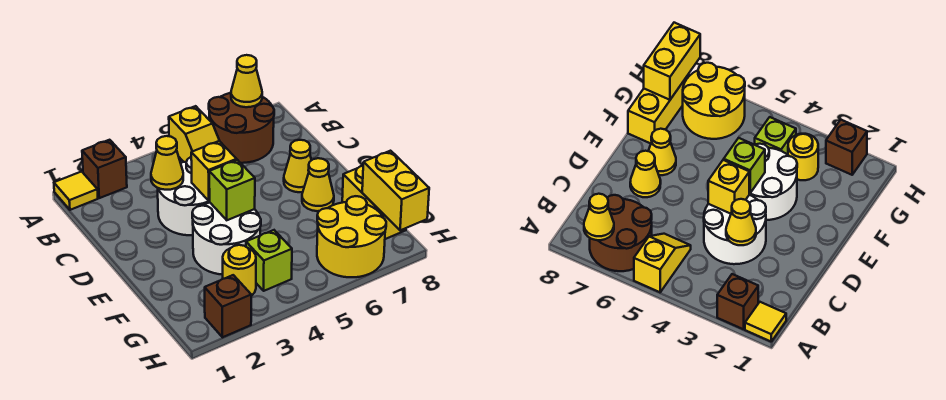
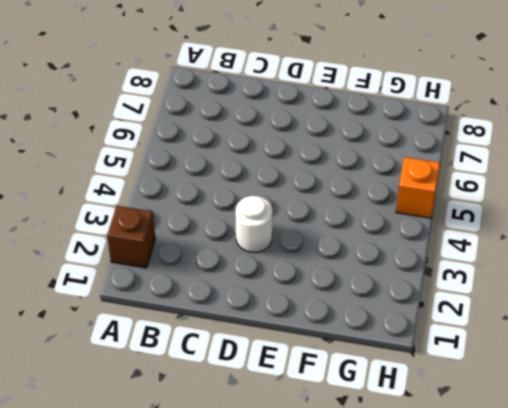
white 1x1 round brick [235,196,273,253] -> white 2x2 round brick [158,157,210,235]
orange 1x1 brick [396,157,440,218] -> none
none -> yellow 1x1 tile [54,172,98,210]
none -> yellow 1x2 slope [169,106,219,162]
none -> brown 2x2 round brick [209,93,274,163]

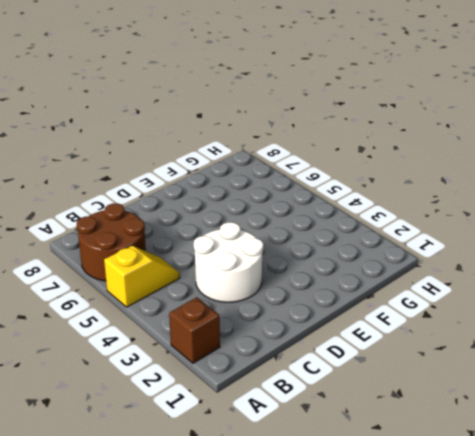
none -> yellow 1x1 tile [54,172,98,210]
none -> yellow 1x1 cone [284,140,311,192]
none -> white 2x2 round brick [192,202,261,275]

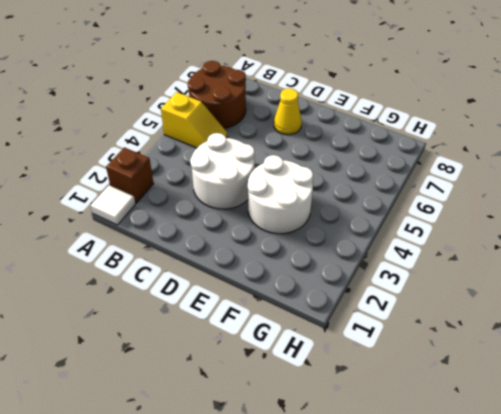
white 1x1 tile [91,185,136,225] -> yellow 1x1 tile [54,172,98,210]
none -> yellow 1x1 cone [302,158,334,211]
none -> yellow 1x2 brick [342,166,406,239]
none -> yellow 1x1 round brick [223,245,256,296]

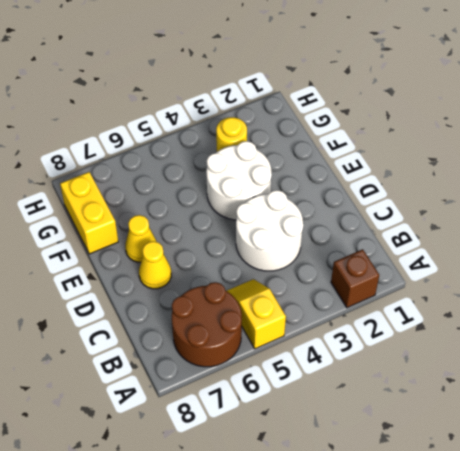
none -> yellow 1x1 tile [54,172,98,210]
none -> lime 1x1 brick [246,230,292,291]
none -> yellow 2x2 round brick [317,196,386,277]

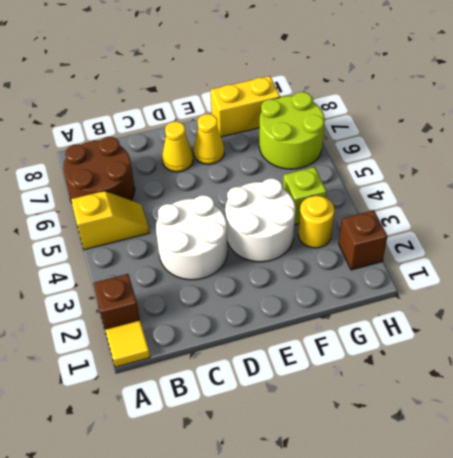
lime 2x2 round brick [259,92,325,169] -> yellow 2x2 round brick [317,196,386,277]
none -> yellow 1x1 cone [231,55,262,107]
none -> yellow 1x1 cone [151,136,183,190]
none -> yellow 1x1 brick [191,141,237,201]

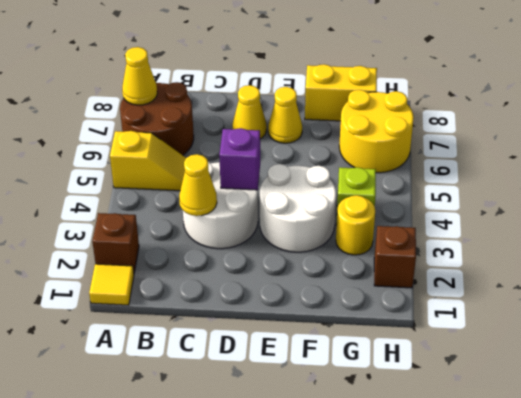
purple 1x1 brick [219,128,260,190] -> yellow 1x1 brick [191,141,237,201]
none -> lime 1x1 brick [209,160,255,220]
none -> yellow 1x2 brick [362,151,429,230]

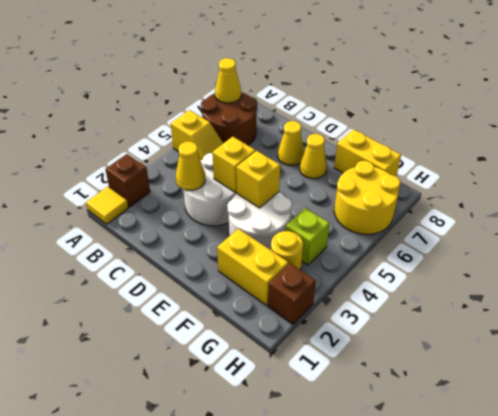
yellow 1x1 brick [236,151,280,208] -> lime 1x1 brick [209,160,255,220]
yellow 1x2 brick [217,229,288,305] -> yellow 1x2 brick moved to [362,151,429,230]

